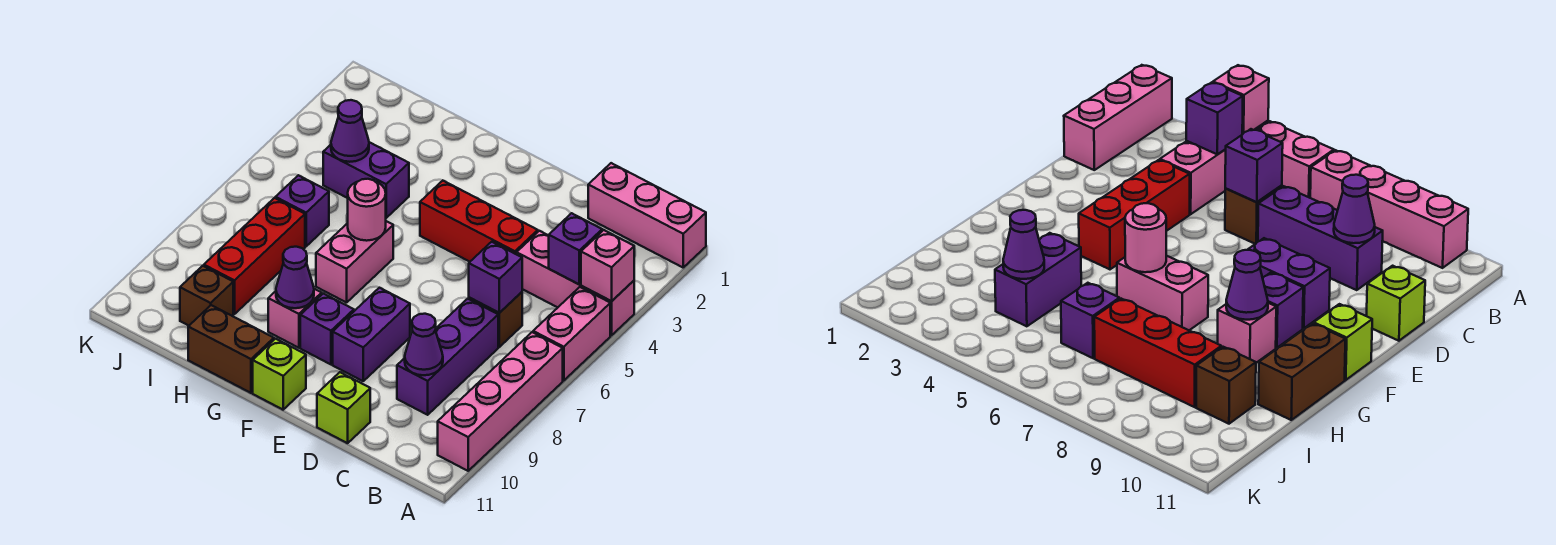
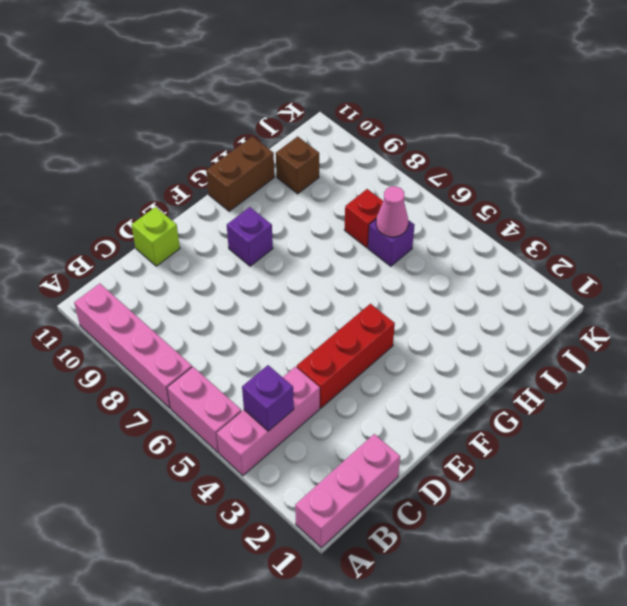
pink 1x1 cone [376,186,408,237] -> none
red 1x1 brick [345,189,383,248] -> red 1x3 brick [204,198,305,314]
none -> brown 1x1 brick [469,292,522,347]
none -> purple 1x3 brick [397,299,498,415]
none -> purple 1x2 brick [333,288,410,381]

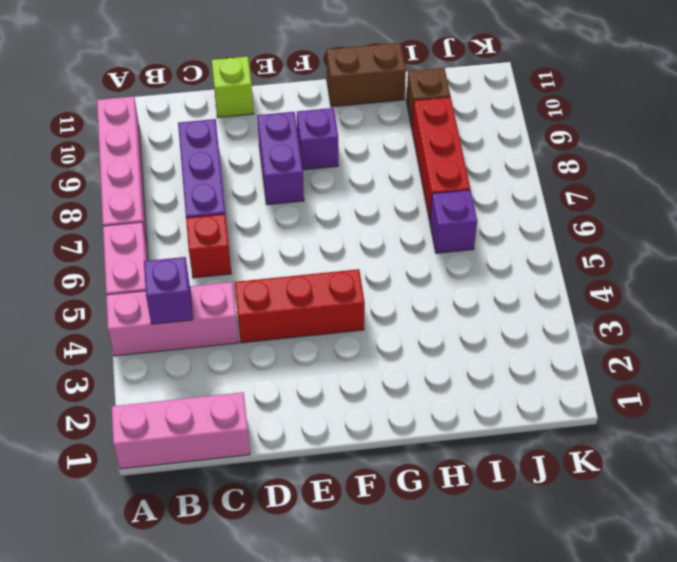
red 1x1 brick [186,214,232,278] -> brown 1x1 brick [469,292,522,347]
none -> lime 1x1 brick [253,339,306,410]
none -> pink 1x2 brick [316,221,393,303]
none -> pink 1x1 brick [268,289,322,348]

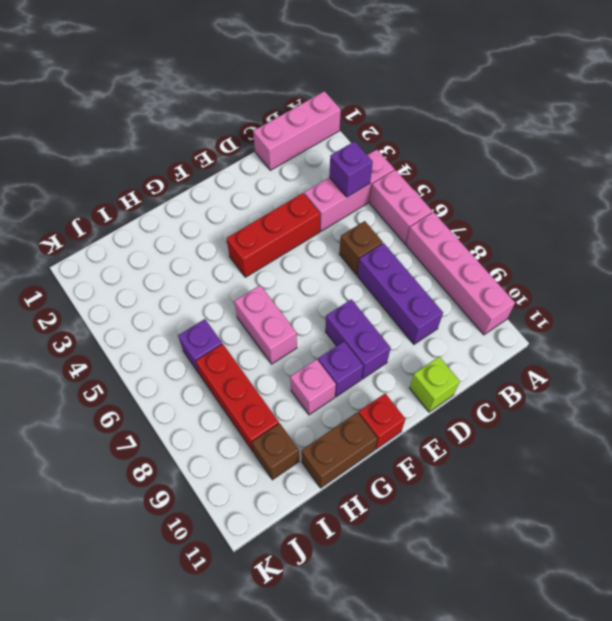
red 1x1 brick [359,393,405,449] -> lime 1x1 brick [253,339,306,410]
none -> purple 1x2 brick [323,142,409,218]
none -> pink 1x1 brick [581,230,634,301]
none -> purple 1x1 brick [469,242,522,313]

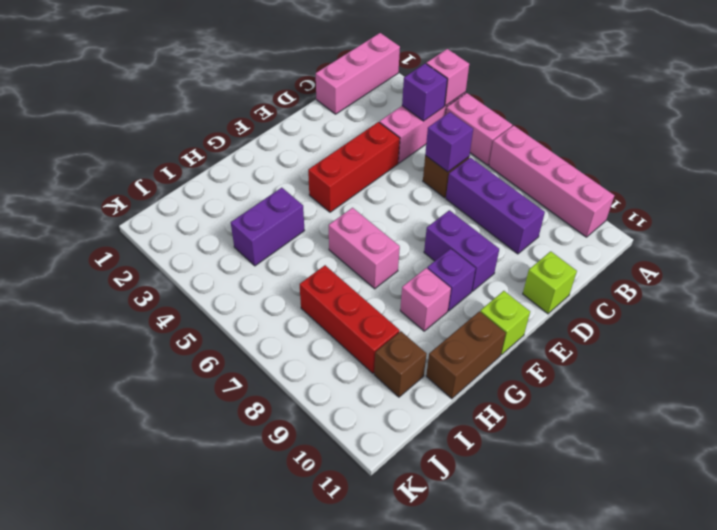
none -> purple 1x1 brick [276,175,329,246]
none -> purple 1x1 cone [405,314,443,375]
none -> pink 1x1 round brick [348,179,386,241]

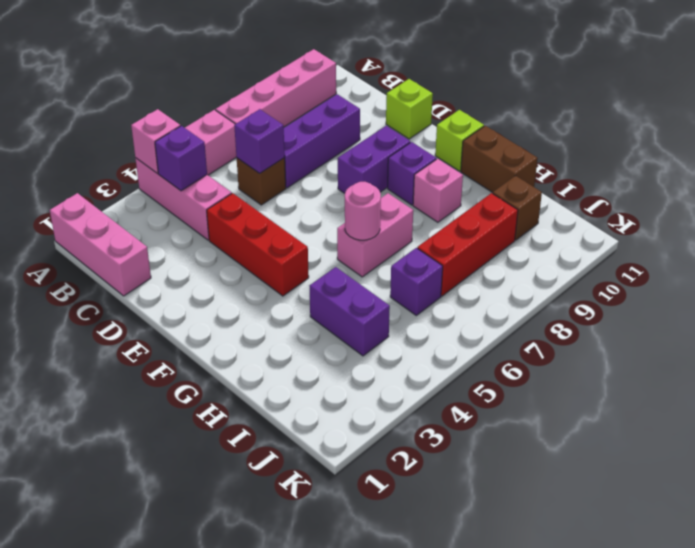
none -> purple 1x1 cone [405,314,443,375]
none -> purple 1x1 cone [276,247,314,308]
none -> purple 1x1 cone [331,100,369,162]

